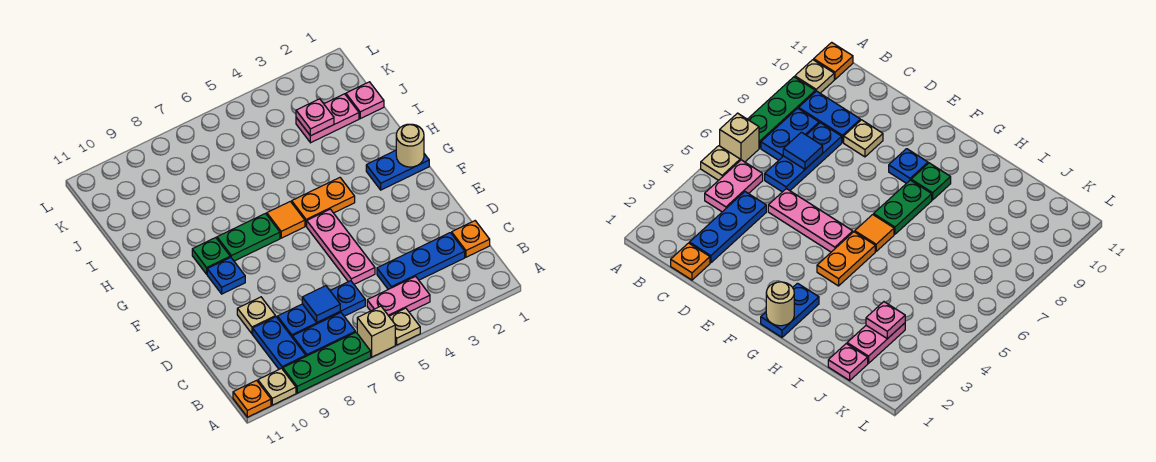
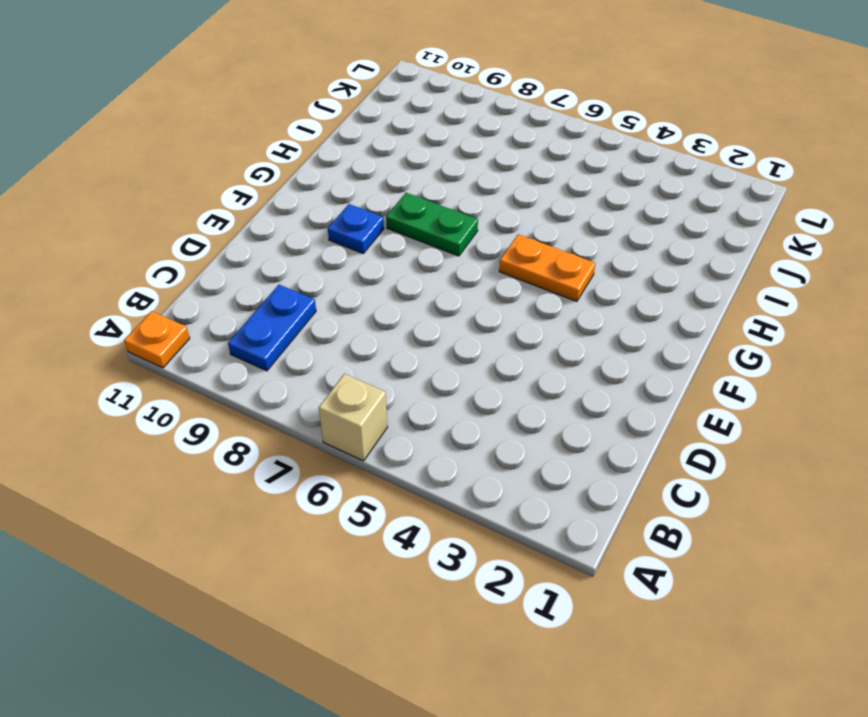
none -> tan 1x1 plate [389,308,420,345]
none -> green 1x3 plate [283,332,371,393]
none -> tan 1x1 plate [258,368,296,405]

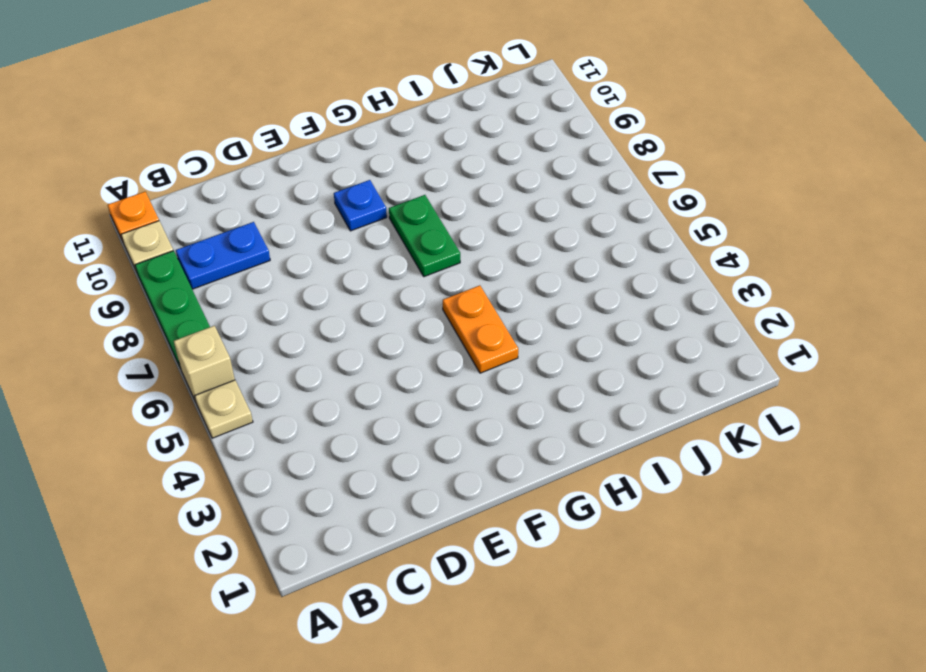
none -> pink 1x2 plate [367,276,430,316]
none -> blue 1x2 plate [293,313,355,356]
none -> orange 1x1 plate [452,221,490,257]

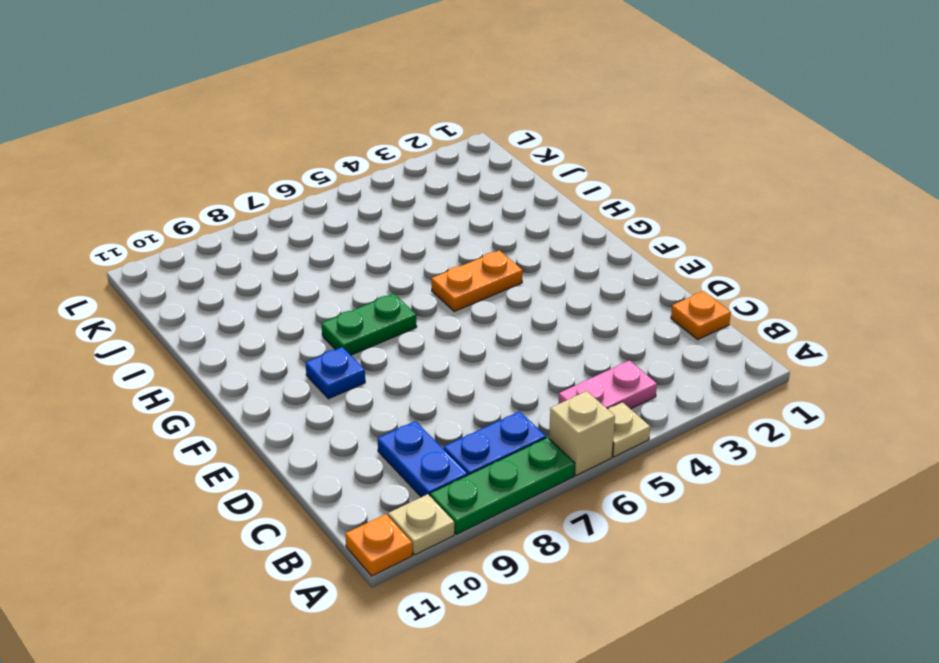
none -> blue 1x3 plate [377,233,465,289]
none -> blue 1x3 plate [277,281,365,338]
none -> pink 1x3 plate [307,209,375,284]

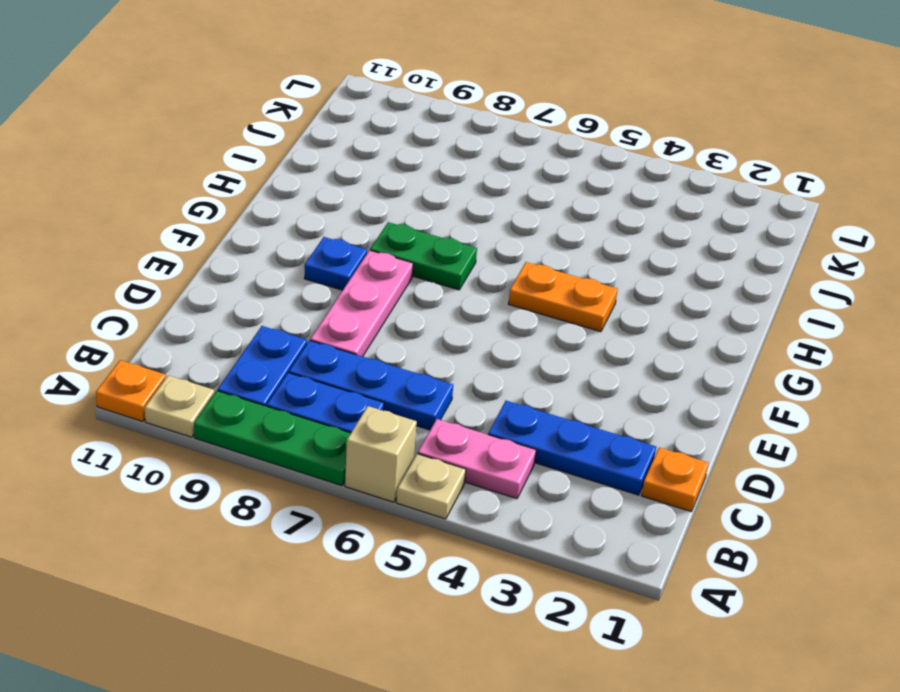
pink 1x3 plate [310,250,413,357] -> pink 1x3 plate moved to [307,209,375,284]
none -> tan 1x1 plate [237,297,276,334]
none -> blue 1x2 plate [366,150,429,190]
none -> orange 1x1 tile [267,201,305,238]

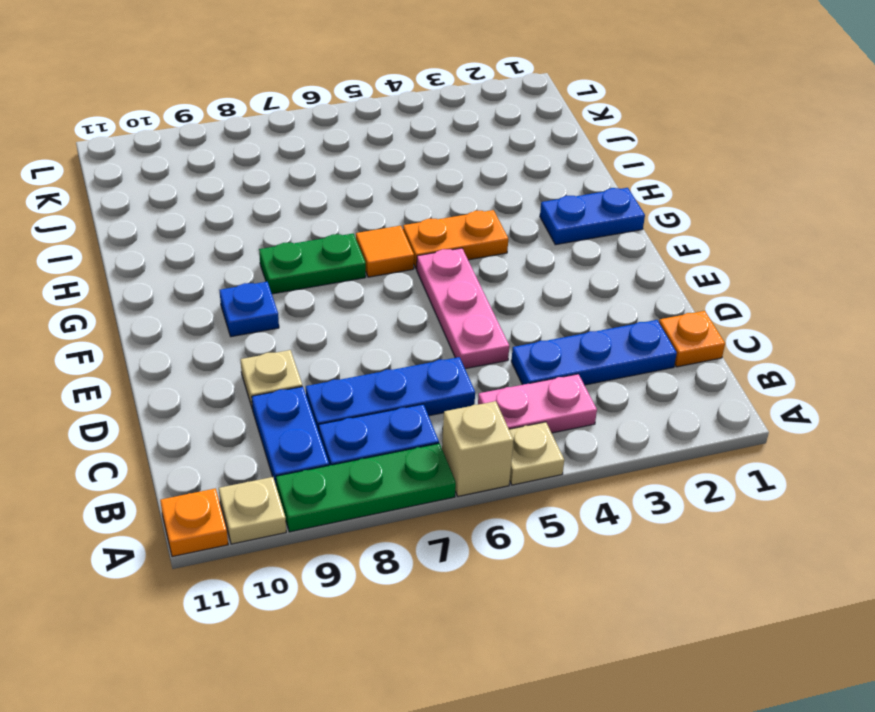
none -> green 1x1 plate [192,238,230,274]
none -> pink 1x1 plate [346,82,384,119]
none -> pink 1x2 plate [296,94,359,143]

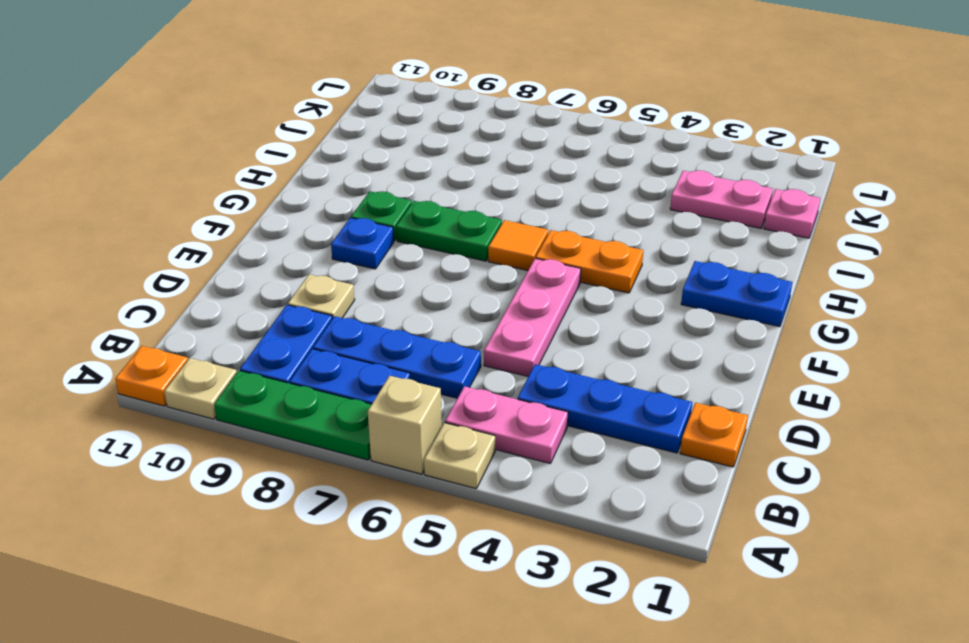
none -> blue 1x1 tile [302,286,340,322]
none -> tan 1x1 round brick [396,124,424,167]
none -> pink 1x1 plate [296,99,334,136]

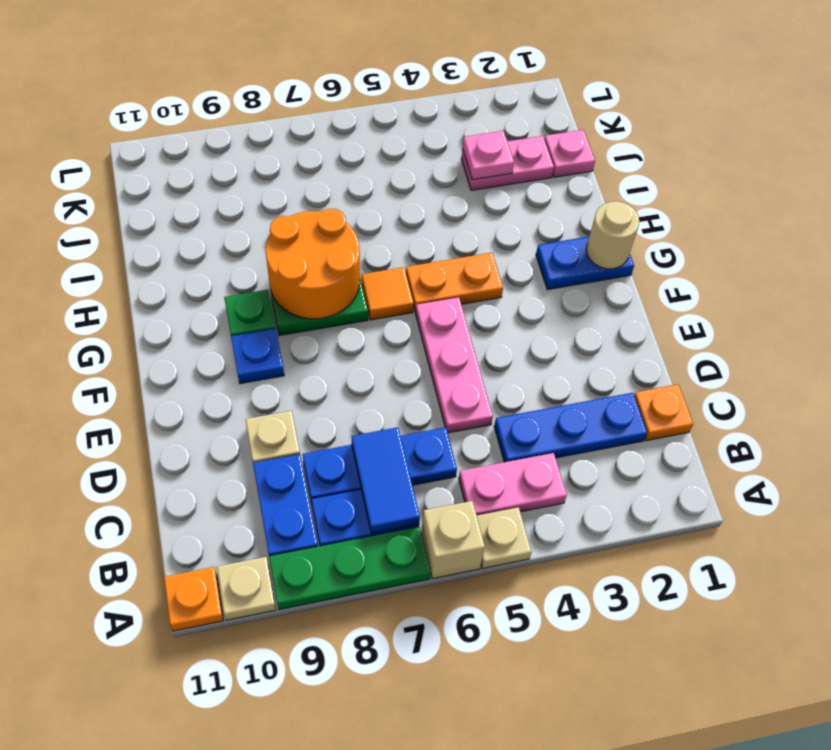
blue 1x2 tile [352,427,420,533] -> blue 1x1 tile [302,286,340,322]
orange 2x2 round brick [266,209,360,319] -> none

